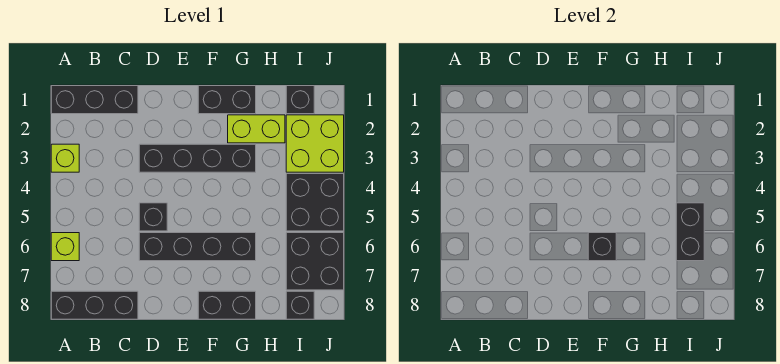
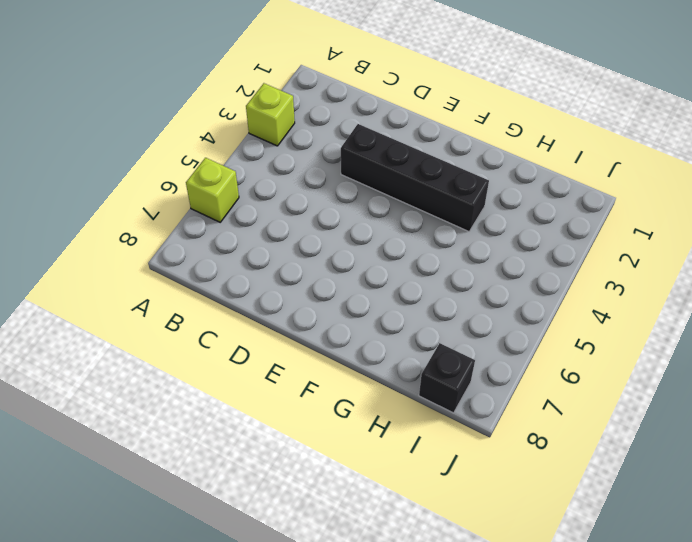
none -> black 1x3 brick [51,86,138,114]
none -> black 1x3 brick [51,291,138,319]
none -> black 1x1 brick [139,203,167,231]

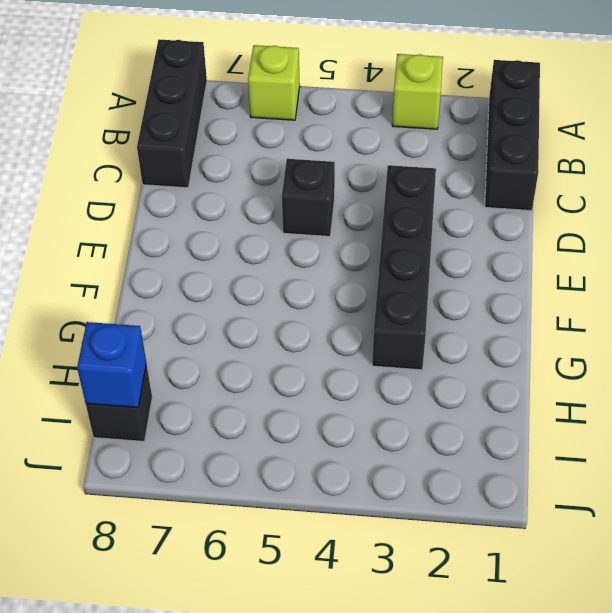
blue 1x1 brick [77,322,146,408] -> none
none -> black 1x4 brick [139,233,256,261]
none -> black 1x2 brick [198,86,256,114]
none -> black 1x2 brick [198,291,256,319]

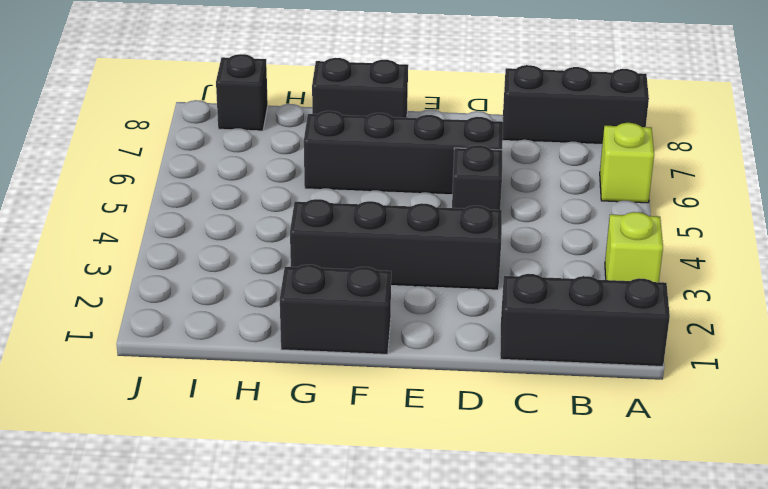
none -> lime 1x2 brick [228,115,285,143]
none -> black 1x1 brick [286,86,314,114]
none -> lime 2x2 brick [286,115,344,172]

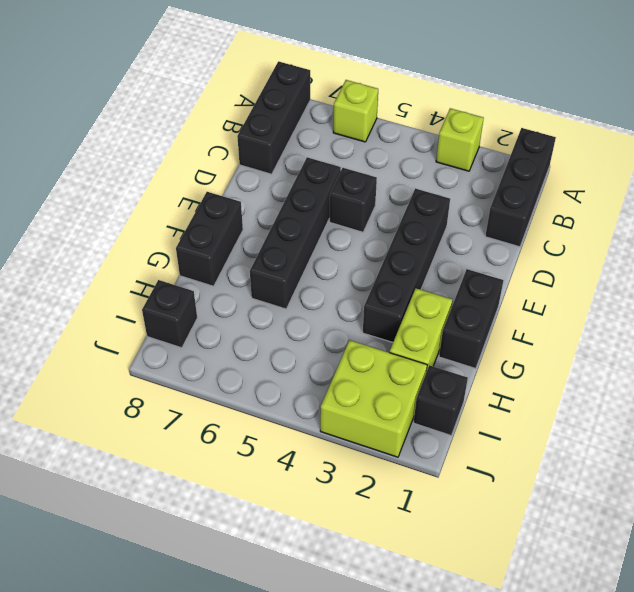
none -> black 2x2 brick [286,174,344,231]
none -> black 2x2 brick [286,233,344,290]
none -> black 1x1 brick [588,233,616,261]

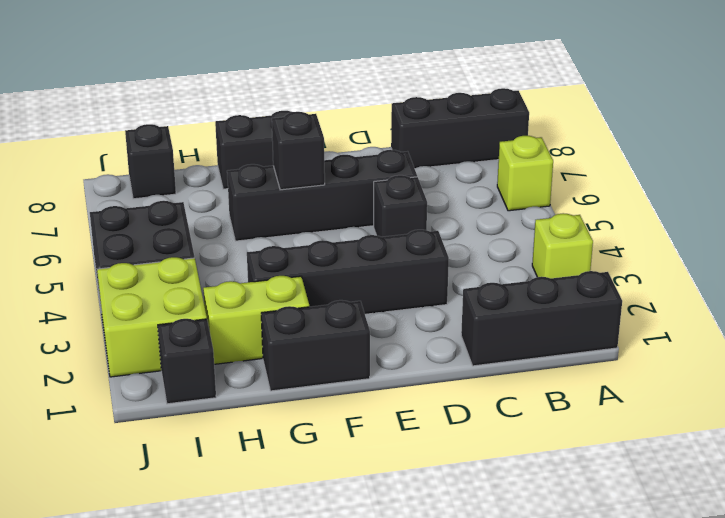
none -> black 2x2 brick [286,233,344,290]
none -> black 1x2 brick [676,203,704,261]

